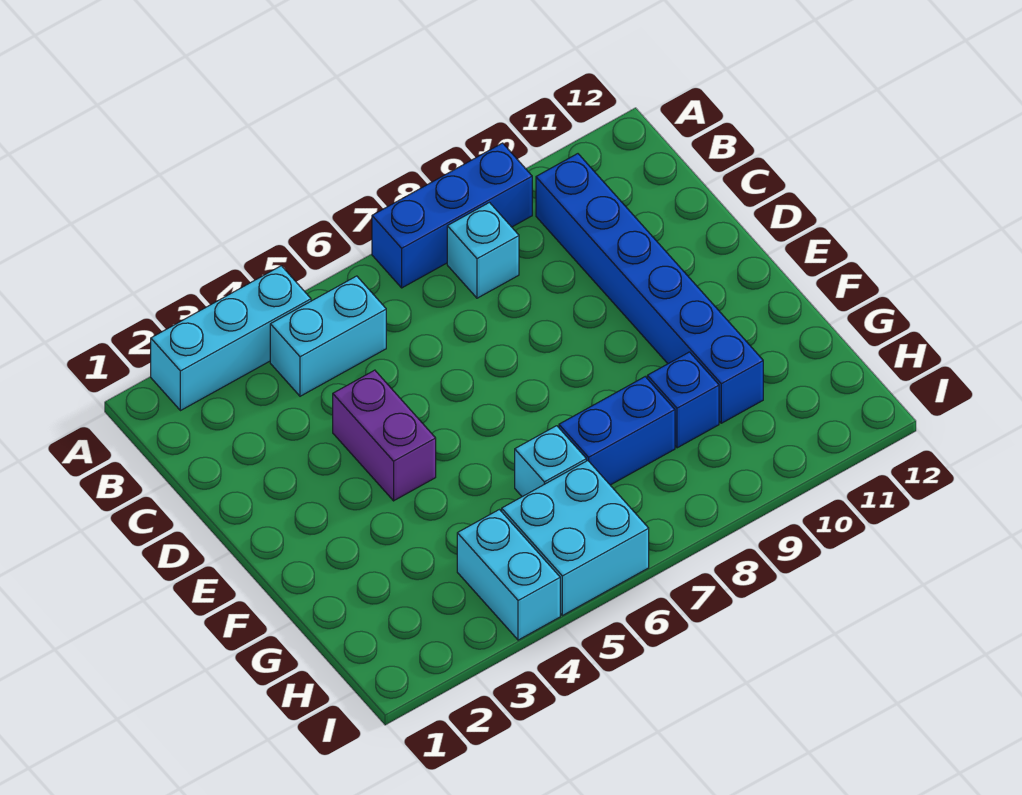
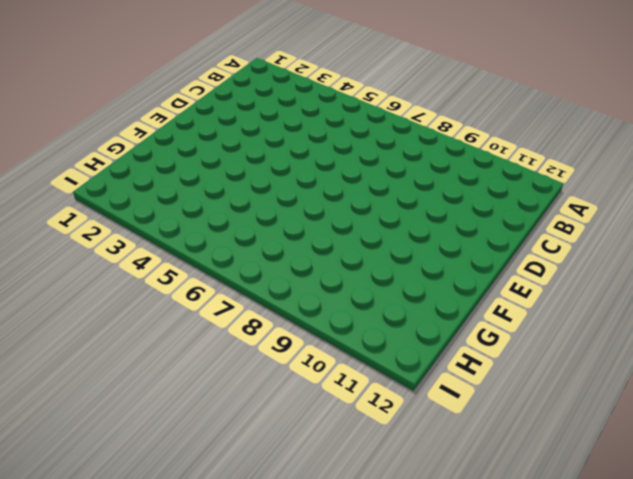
none -> cyan 1x3 brick [151,266,311,411]
none -> blue 1x3 brick [372,143,532,288]

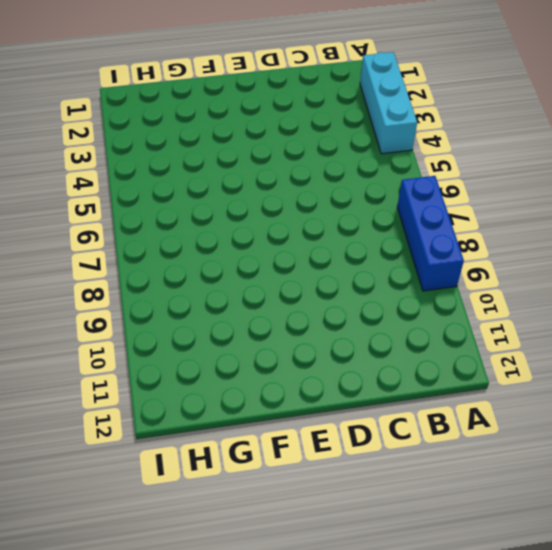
none -> cyan 1x2 brick [270,276,386,396]
none -> cyan 1x1 brick [447,203,519,298]

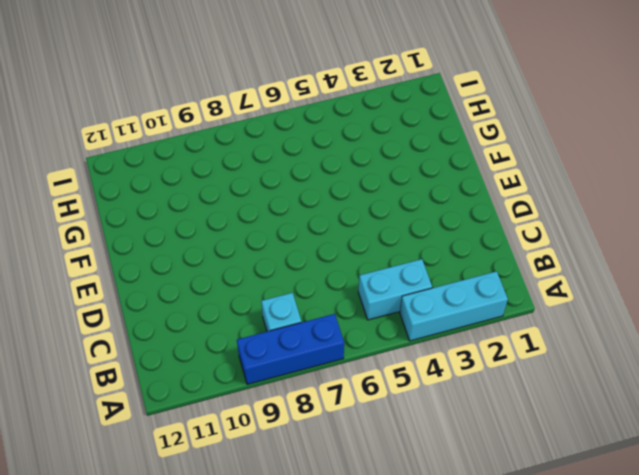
none -> blue 1x6 brick [536,154,763,423]
none -> purple 1x2 brick [333,370,436,501]

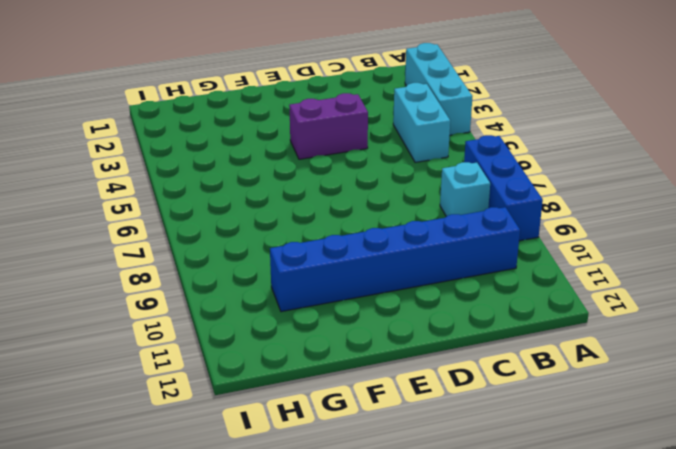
none -> cyan 1x1 brick [515,426,586,497]
none -> blue 1x2 brick [559,377,675,485]

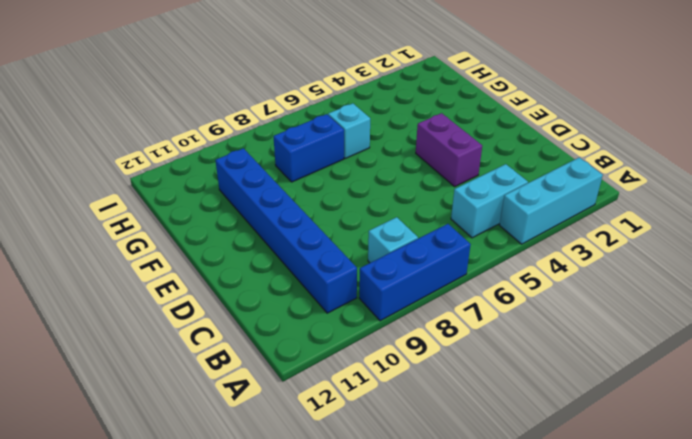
none -> blue 1x1 brick [647,352,719,448]
none -> cyan 1x2 brick [457,510,560,640]

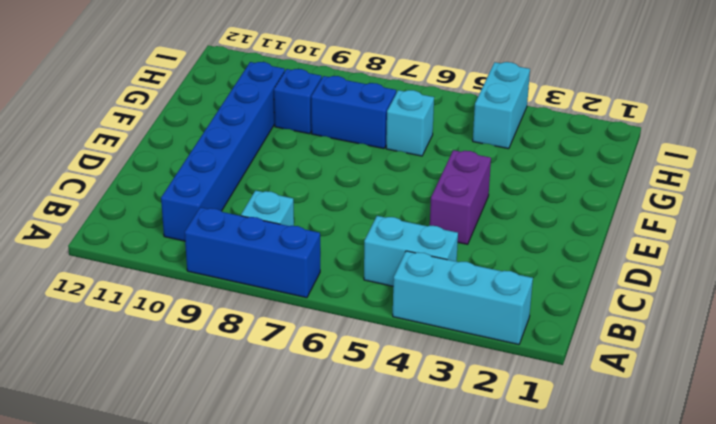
none -> cyan 2x2 brick [502,461,649,616]

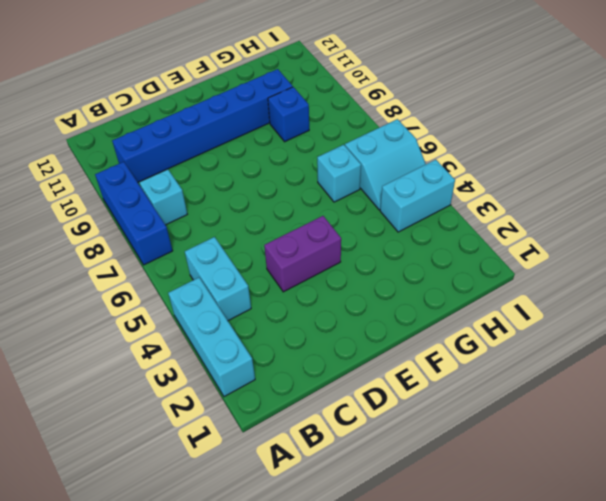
cyan 2x2 slope [345,119,426,210] -> cyan 2x2 brick [502,461,649,616]
none -> blue 1x2 brick [559,377,675,485]

